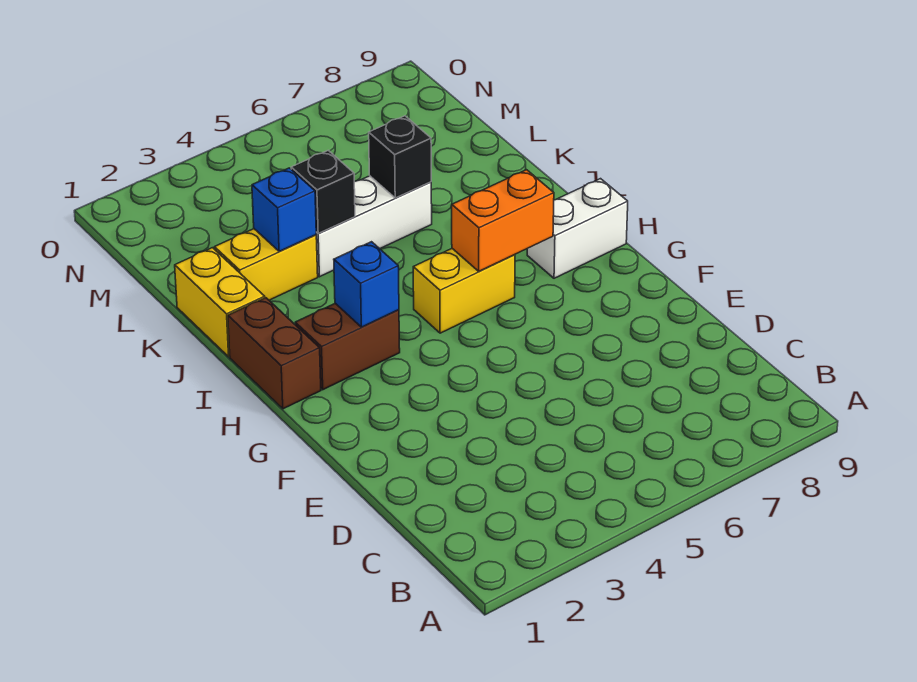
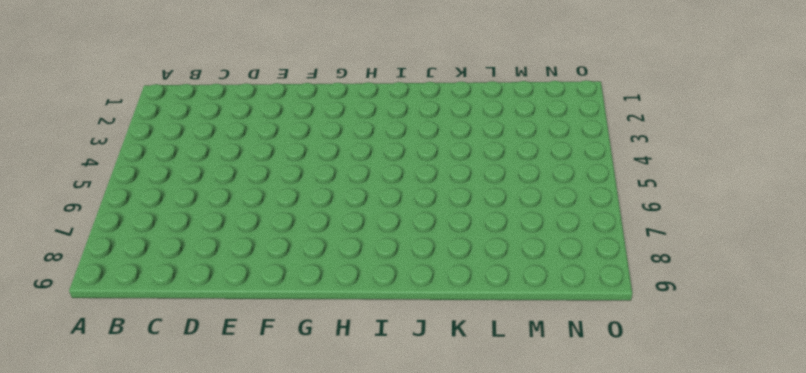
none -> brown 1x2 brick [228,298,321,409]
none -> brown 1x2 brick [295,303,400,390]
none -> yellow 1x2 brick [413,249,515,333]

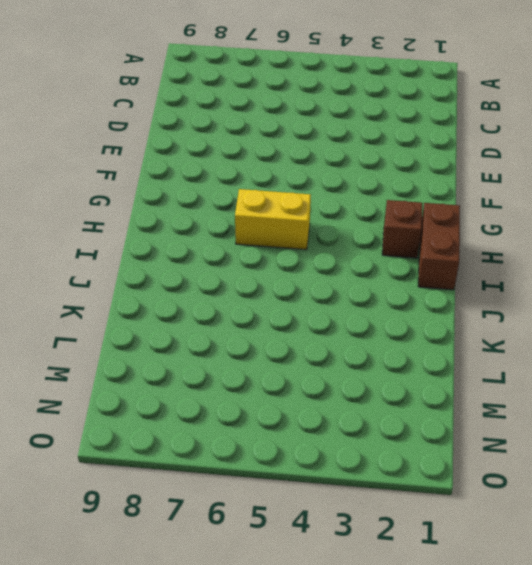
brown 1x1 brick [382,200,422,258] -> brown 1x2 brick [295,303,400,390]
none -> white 1x2 brick [527,179,628,278]
none -> yellow 1x2 brick [175,248,265,357]
none -> yellow 1x2 brick [214,229,318,300]

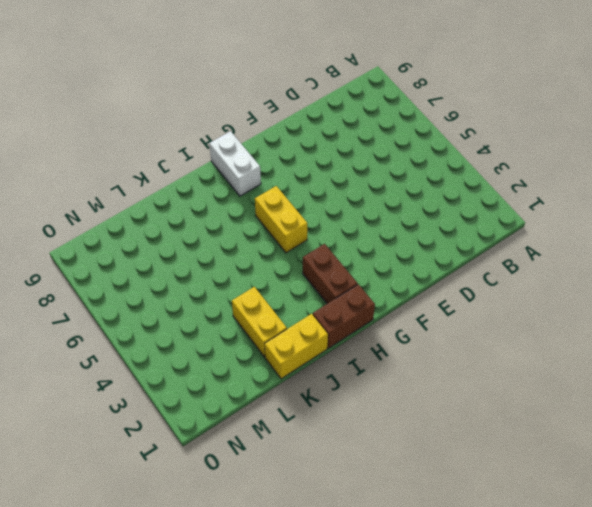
none -> white 1x3 brick [316,176,432,277]
none -> blue 1x1 brick [334,242,399,327]
none -> orange 1x2 brick [452,170,554,271]

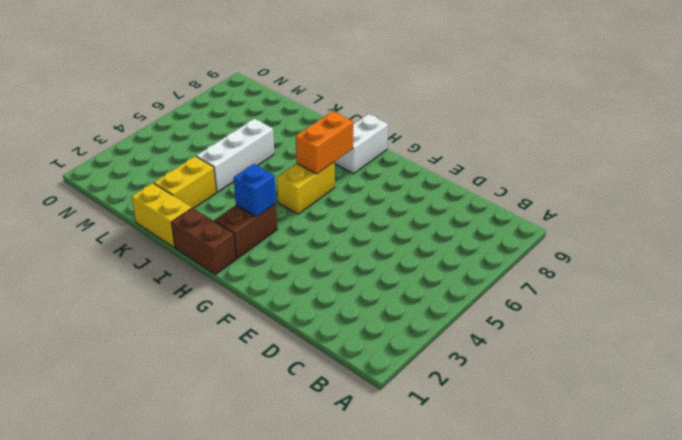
none -> blue 1x1 brick [252,168,316,251]
none -> black 1x1 brick [291,150,355,234]
none -> black 1x1 brick [369,116,431,198]

